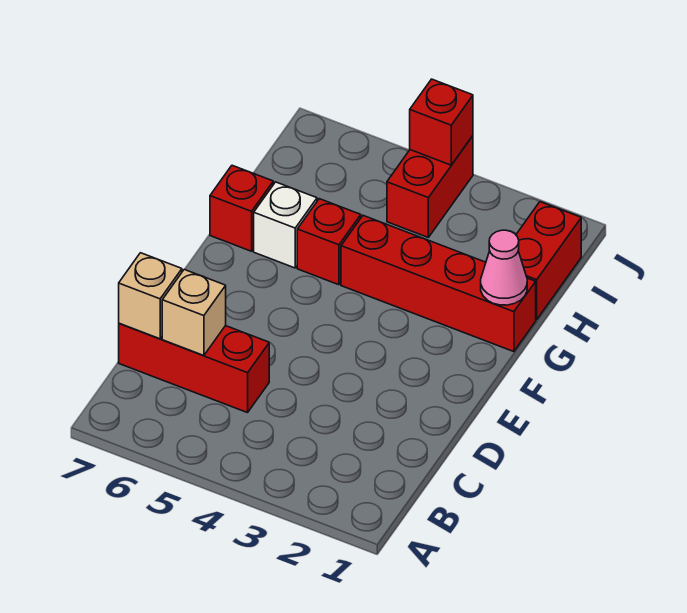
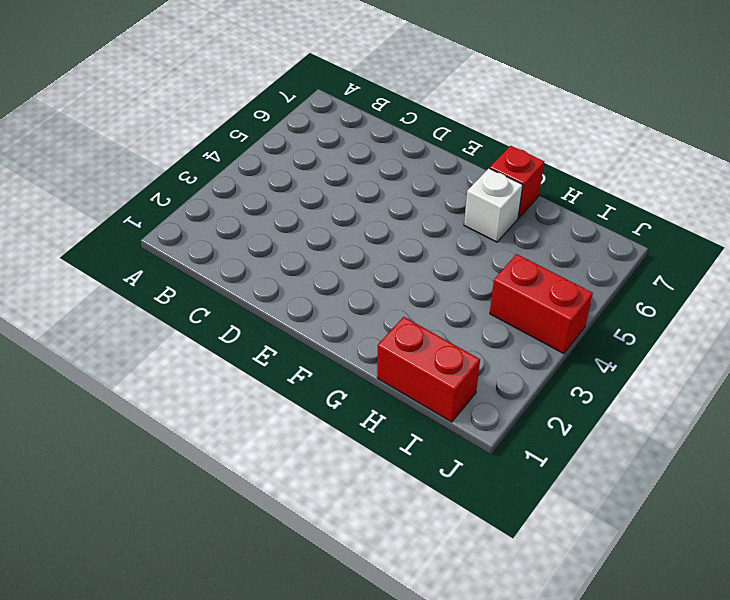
none -> red 1x3 brick [119,324,269,413]
none -> red 1x4 brick [341,216,536,352]

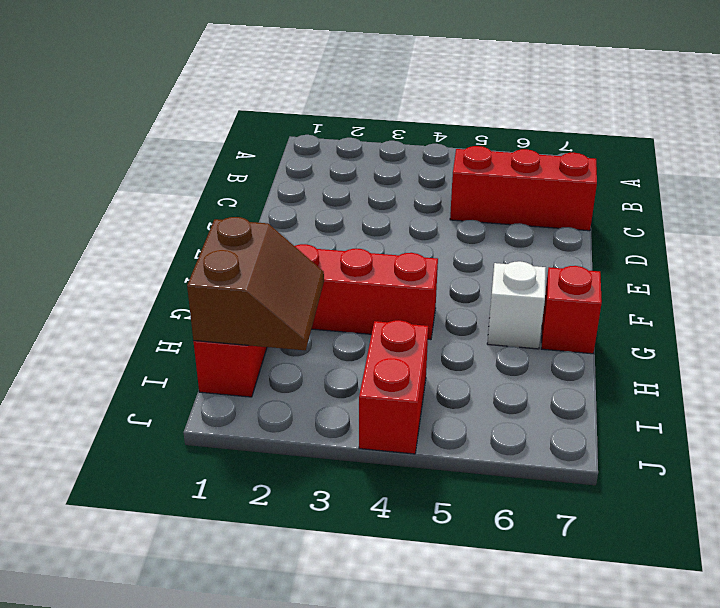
brown 2x2 slope [187,217,324,350] -> none
none -> red 1x1 brick [297,199,361,285]
none -> tan 1x1 brick [162,269,226,356]

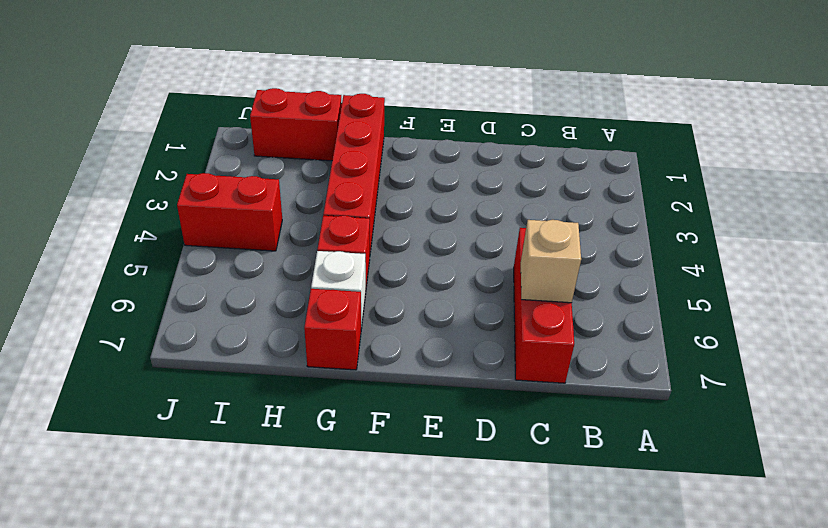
none -> tan 1x1 brick [119,253,182,339]
none -> pink 1x1 cone [481,230,527,305]

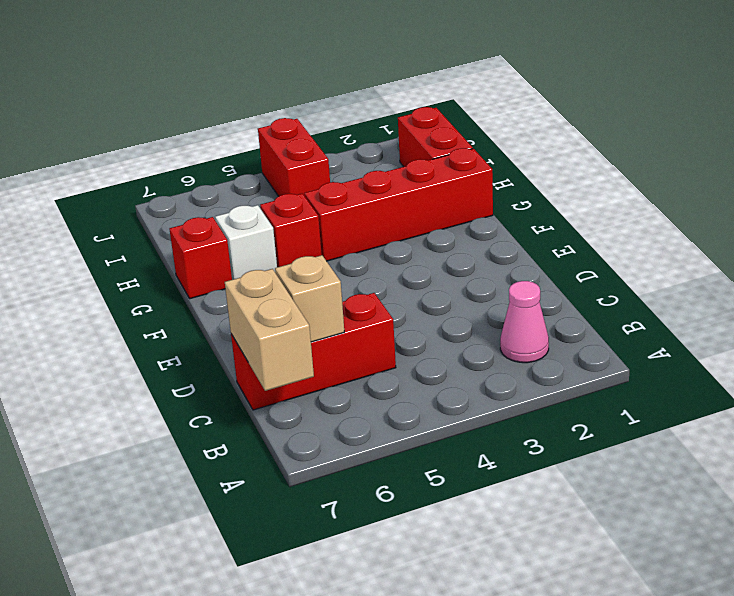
pink 1x1 cone [500,281,549,363] -> pink 1x1 cone moved to [481,230,527,305]
tan 1x2 brick [225,269,314,391] -> tan 1x1 brick [119,253,182,339]
none -> red 1x1 brick [410,79,473,165]

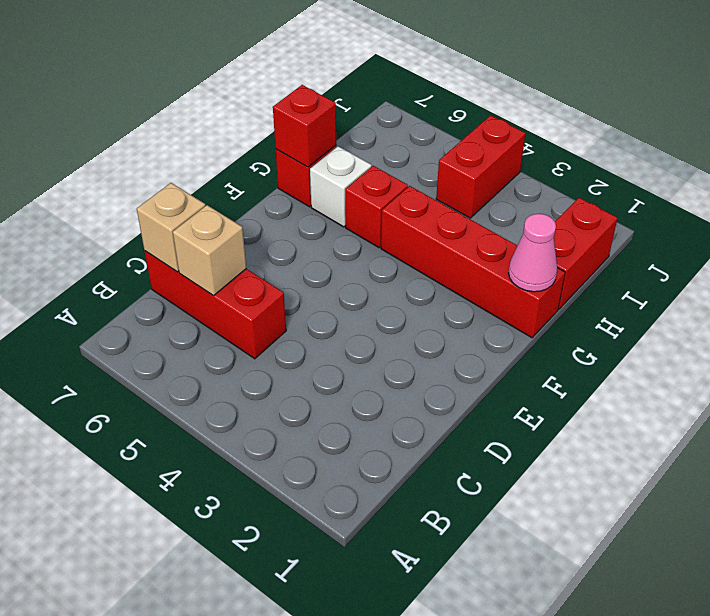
red 1x1 brick [273,85,336,167] -> red 1x1 brick moved to [410,79,473,165]

